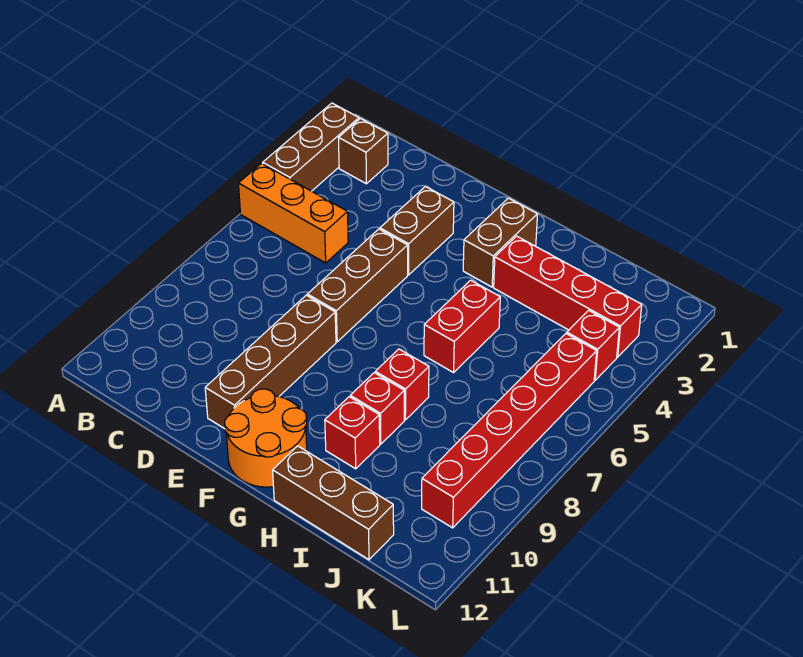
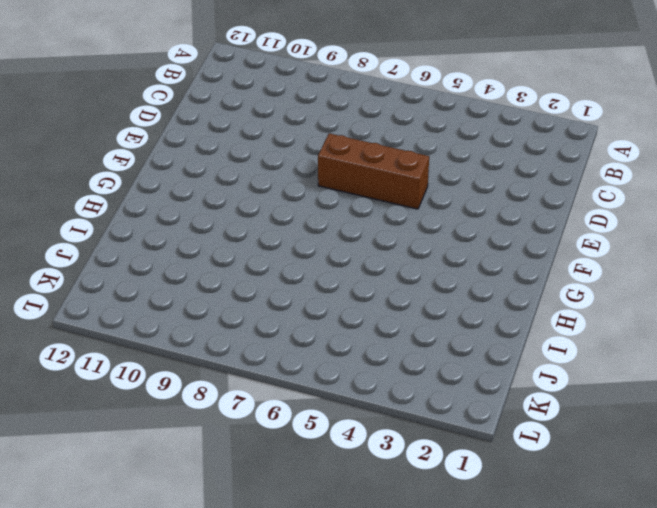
none -> brown 1x3 brick [263,103,359,191]
none -> orange 1x3 brick [239,163,348,263]
none -> brown 1x1 brick [339,118,388,184]

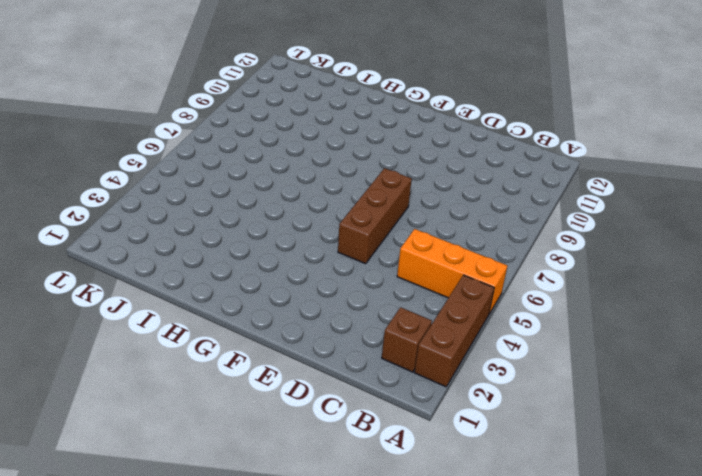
none -> brown 1x2 brick [380,186,454,275]
none -> brown 1x4 brick [205,295,336,429]
none -> orange 2x2 round brick [225,389,307,487]

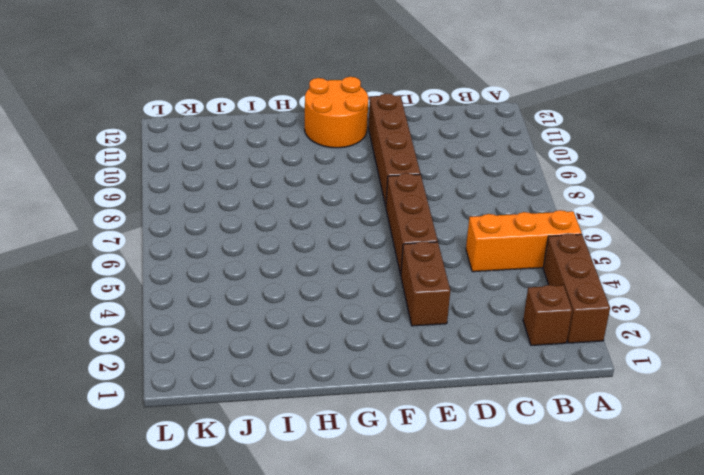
none -> brown 1x2 brick [463,198,538,287]
none -> red 1x4 brick [494,236,642,357]
none -> red 1x2 brick [424,280,500,373]

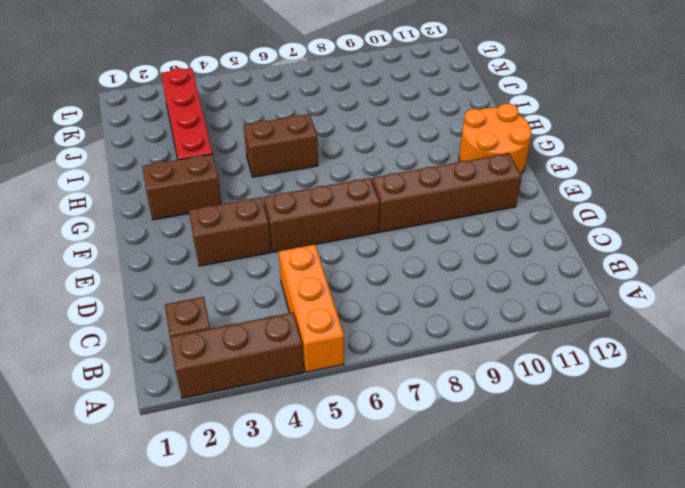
brown 1x2 brick [244,114,318,177] -> red 1x2 brick [424,280,500,373]
none -> red 1x1 brick [375,349,429,420]
none -> red 1x1 brick [350,373,404,444]
none -> red 1x1 brick [325,397,380,469]

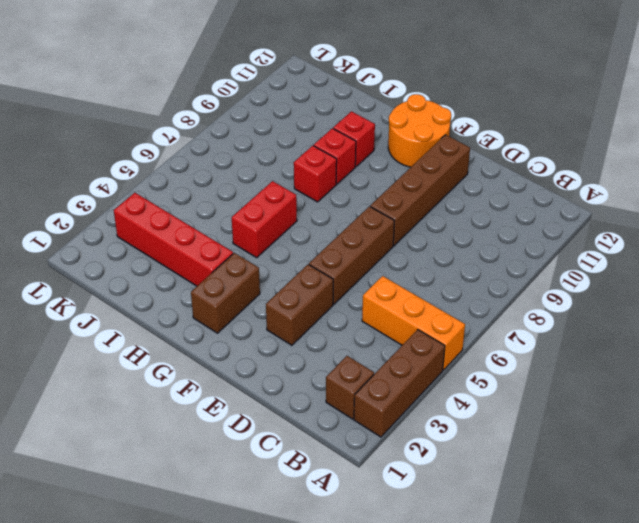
none -> brown 1x3 brick [273,446,394,560]
none -> red 1x1 brick [567,310,619,380]
none -> red 1x6 brick [422,334,597,528]

